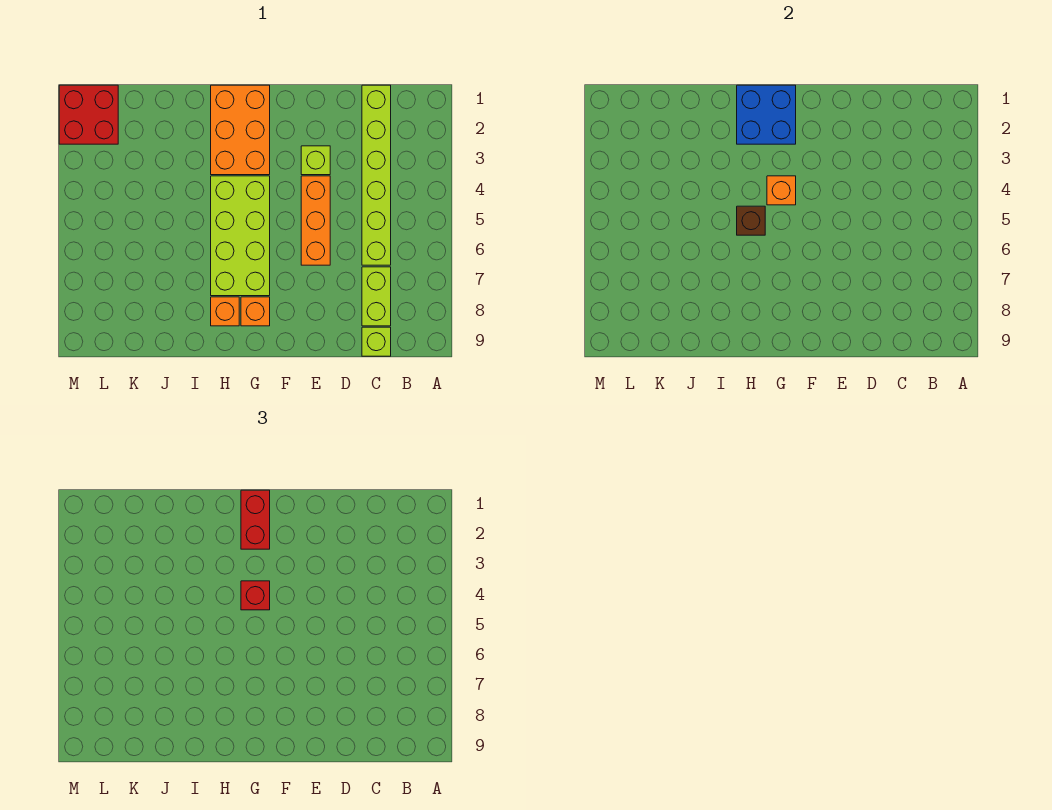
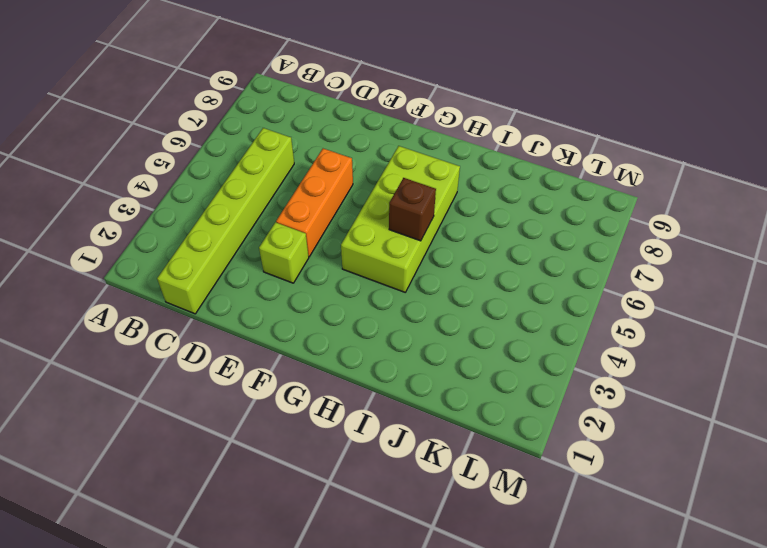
none -> lime 1x2 brick [362,267,391,326]
none -> lime 1x1 brick [362,327,391,356]
none -> orange 2x3 brick [211,85,270,175]

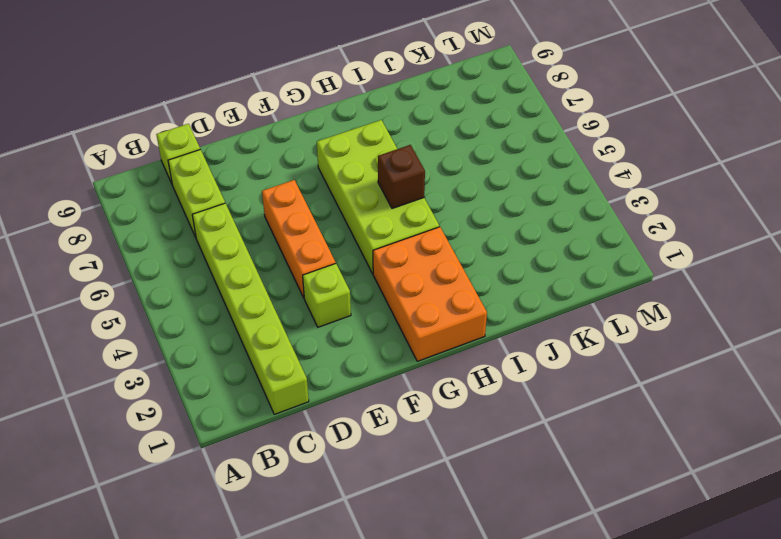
none -> orange 1x1 brick [241,297,270,326]
none -> orange 1x1 brick [211,297,239,326]
none -> red 2x2 brick [59,85,118,144]

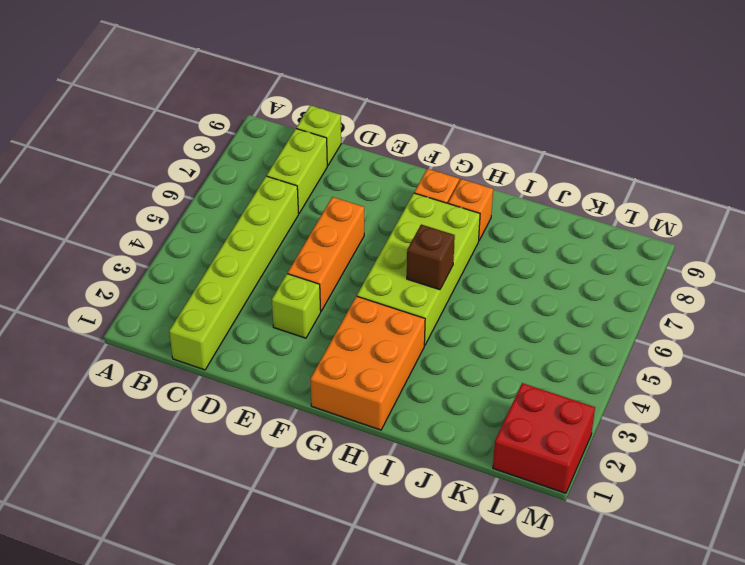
none -> blue 2x2 brick [737,85,796,144]
none -> orange 1x1 brick [767,176,796,205]
none -> red 1x2 brick [241,490,270,549]

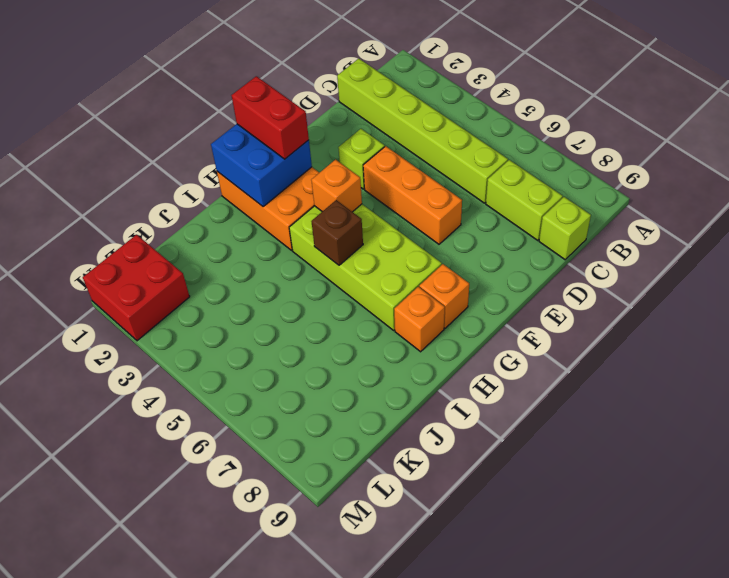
none -> red 1x1 brick [241,581,270,610]

